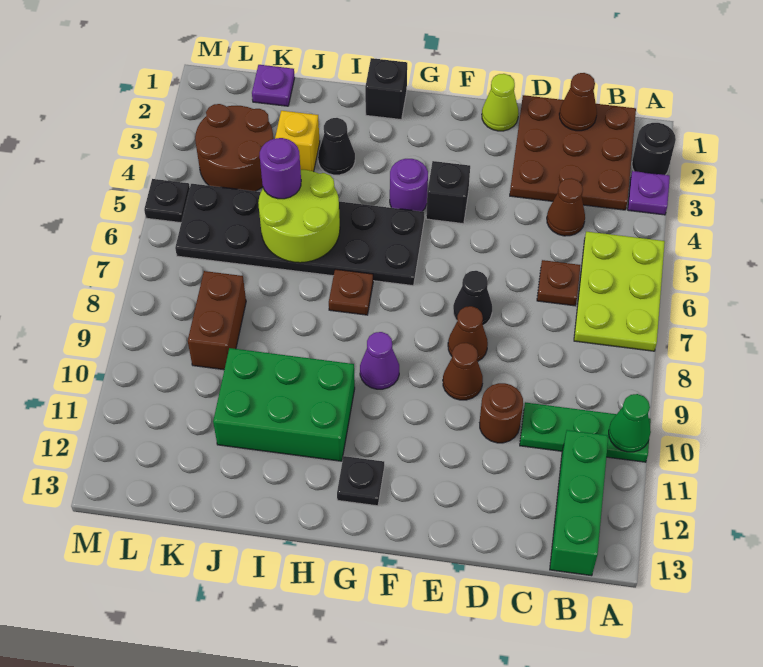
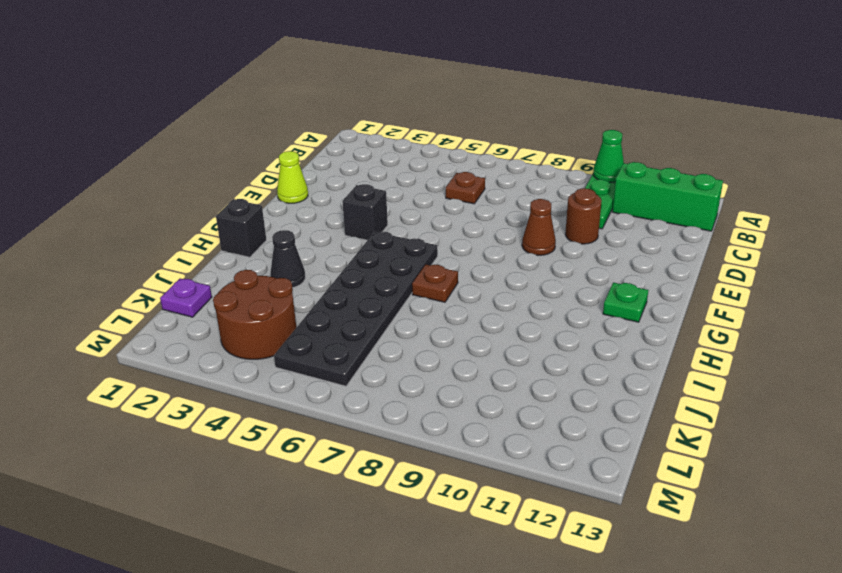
green 1x1 plate [603,283,648,322] -> black 1x1 plate [337,456,384,506]
none -> black 1x1 round brick [632,123,676,175]
none -> purple 1x1 plate [628,171,670,215]
none -> lime 2x3 plate [574,231,665,351]
none -> brown 3x3 plate [510,95,636,210]

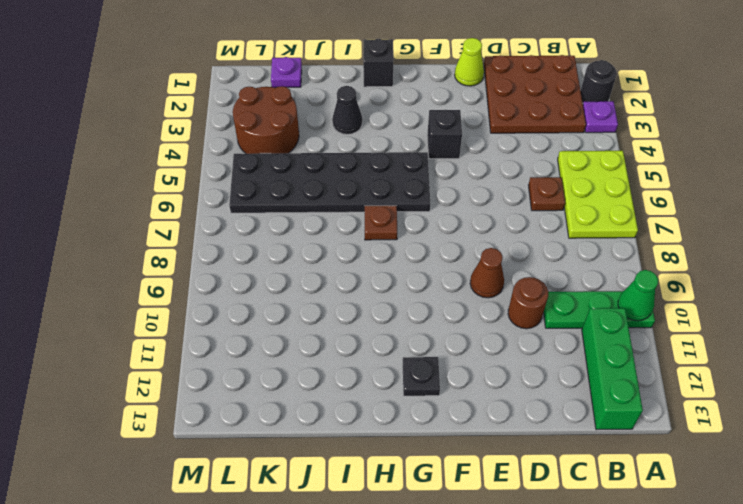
none -> brown 1x1 cone [547,178,585,236]
none -> black 1x1 cone [453,271,492,325]
none -> brown 1x1 cone [448,306,488,361]
none -> purple 1x1 round brick [390,159,428,211]

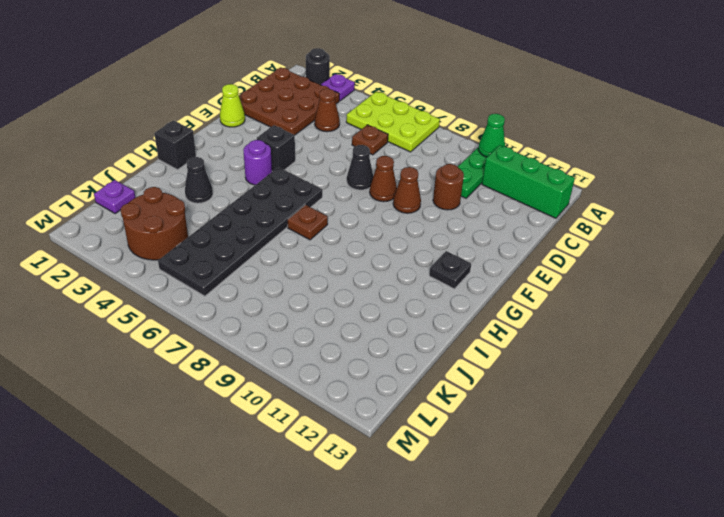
none -> purple 1x1 cone [360,332,399,389]
none -> green 2x3 brick [213,348,355,461]
none -> yellow 1x1 brick [275,111,320,171]
none -> brown 1x2 brick [188,271,246,370]

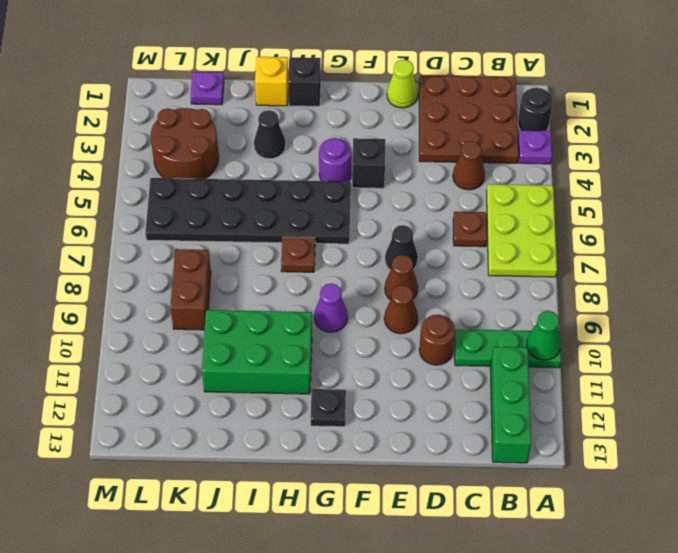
yellow 1x1 brick [255,57,288,106] -> yellow 1x1 brick moved to [275,111,320,171]
none -> black 1x1 plate [144,179,190,223]
none -> brown 1x1 cone [559,73,597,131]
none -> lime 2x2 round brick [258,170,340,263]
none -> purple 1x1 round brick [260,138,301,199]

